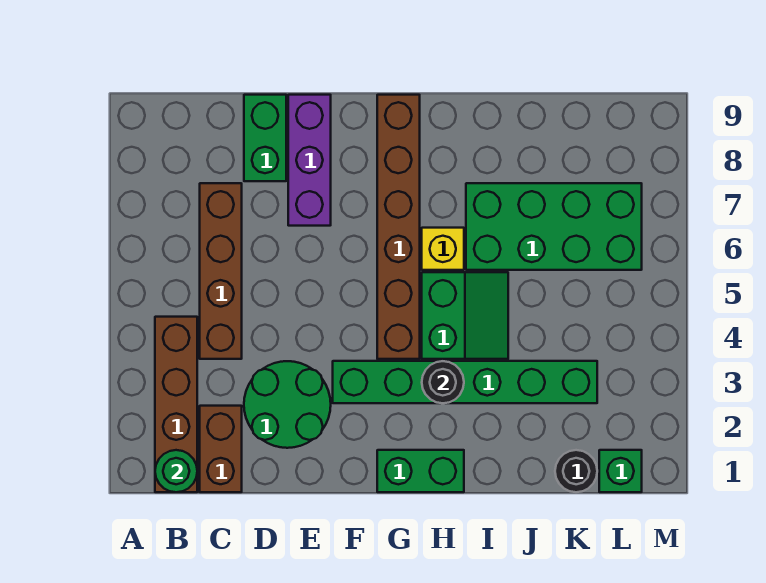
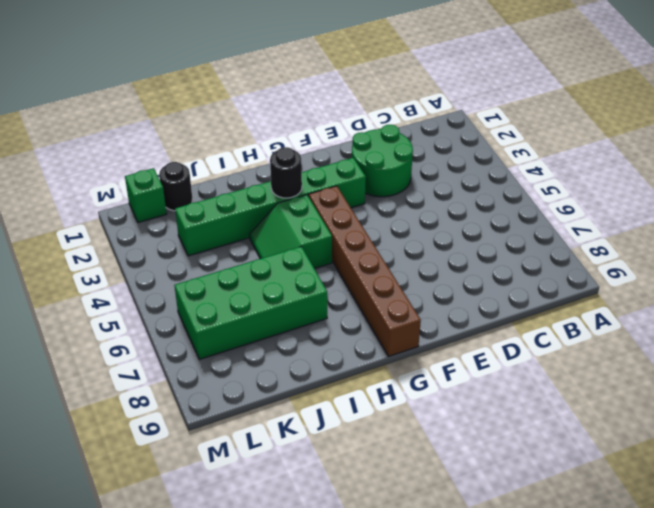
none -> brown 1x4 brick [155,317,197,492]
none -> brown 1x2 brick [200,406,242,492]
none -> brown 1x4 brick [200,183,242,359]

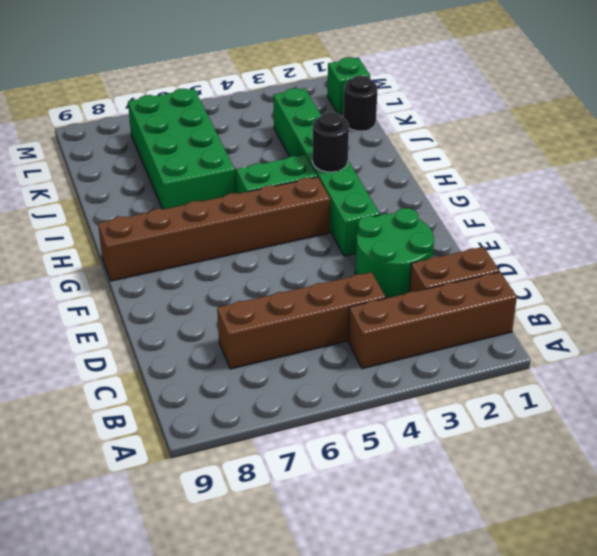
none -> green 1x2 brick [244,95,286,181]
none -> purple 1x3 brick [288,95,331,226]
none -> green 1x2 brick [377,450,464,492]

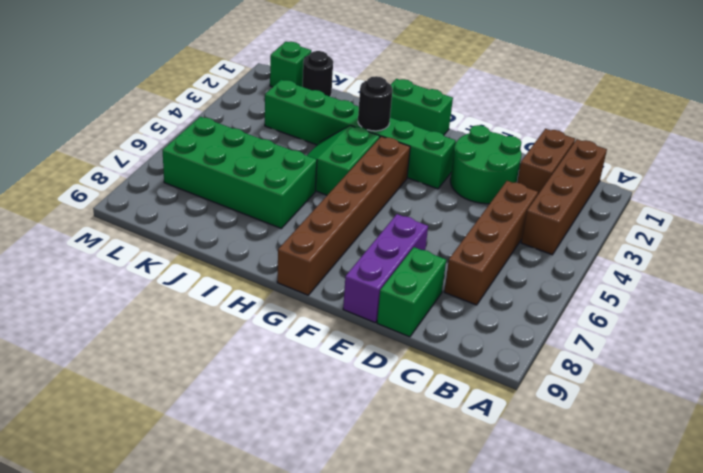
none -> yellow 1x1 brick [422,228,464,270]
none -> green 1x1 round brick [155,450,197,492]

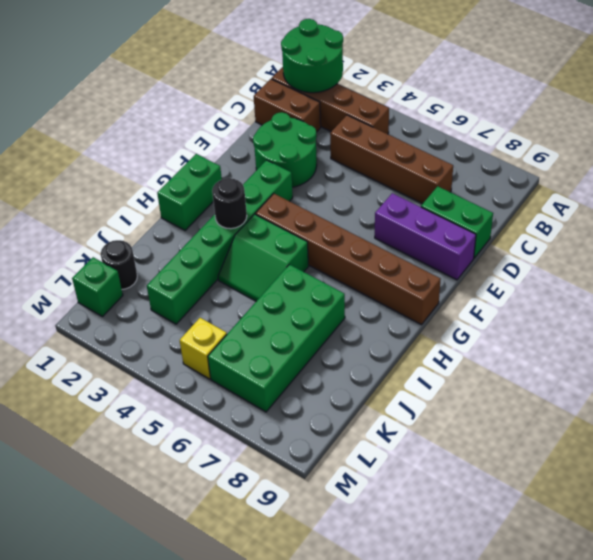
green 2x2 round brick [281,19,343,93] -> green 1x1 round brick [155,450,197,492]
yellow 1x1 brick [180,318,227,379] -> yellow 1x1 brick moved to [422,228,464,270]

